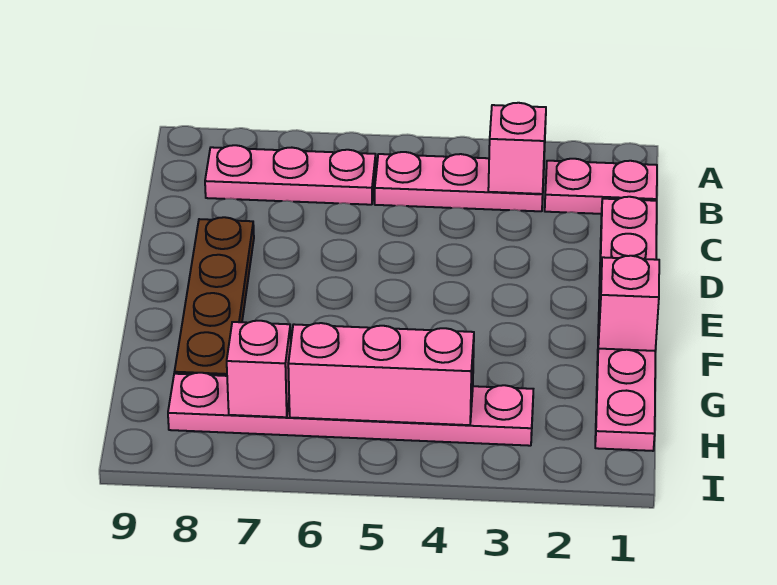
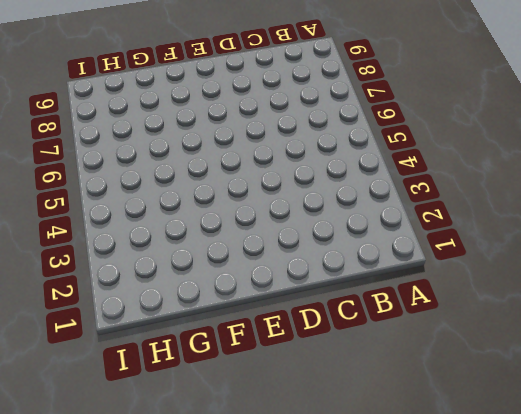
none -> pink 1x2 plate [545,159,657,214]
none -> pink 1x3 plate [375,152,544,211]

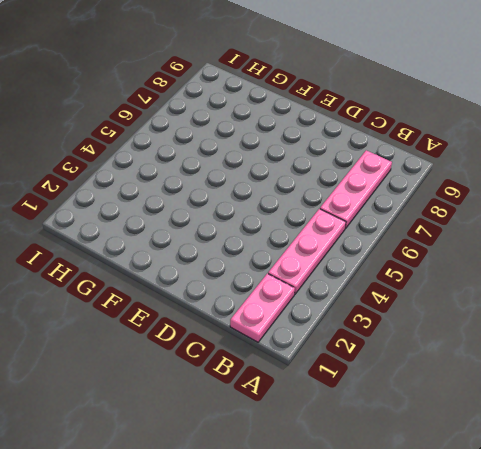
none -> pink 1x6 plate [595,197,657,451]
none -> brown 1x4 plate [175,217,254,376]

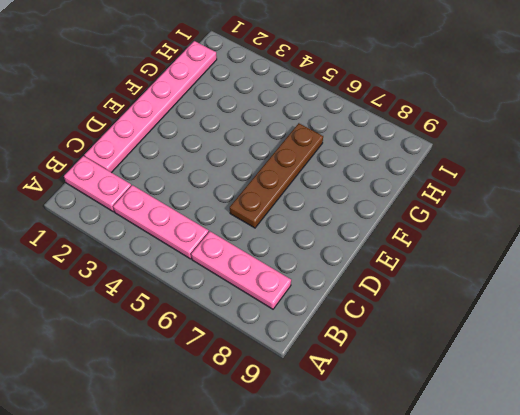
brown 1x4 plate [230,123,323,228] -> brown 1x4 plate moved to [175,217,254,376]
none -> pink 1x6 plate [168,373,533,446]
none -> pink 1x1 brick [488,103,546,194]

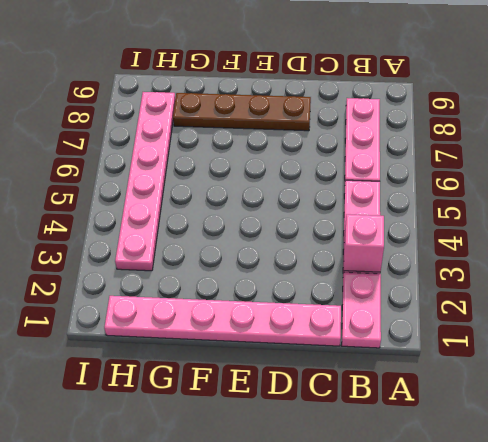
none -> pink 1x1 brick [598,256,659,351]
none -> pink 1x3 brick [288,323,474,425]

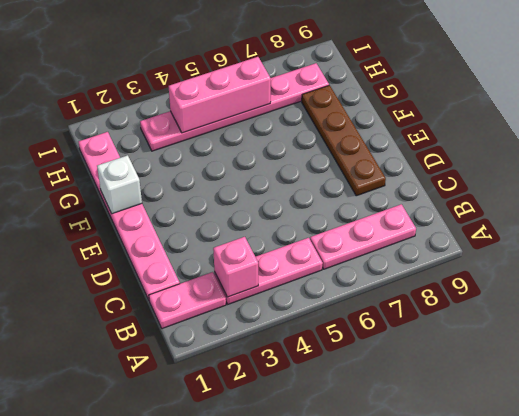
white 1x1 brick [97,155,142,214] -> pink 1x1 brick [598,256,659,351]
none -> pink 1x1 brick [227,321,291,417]

